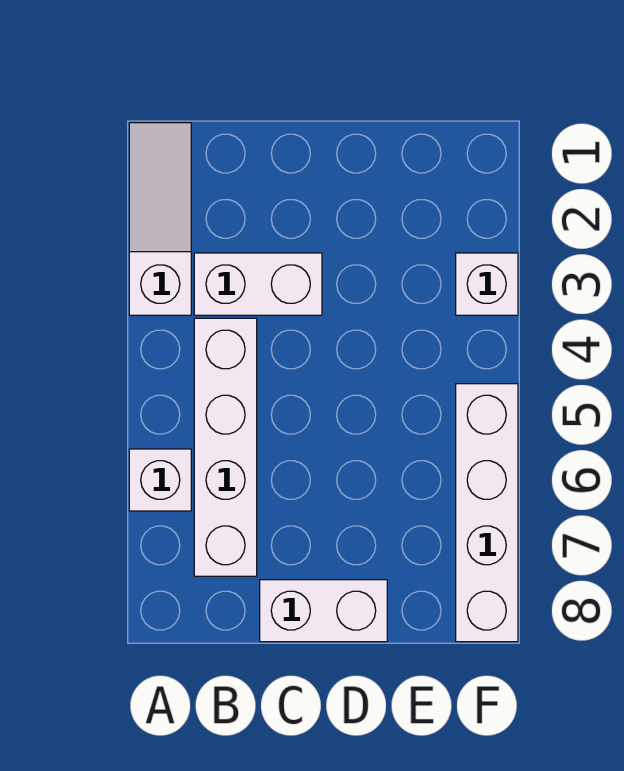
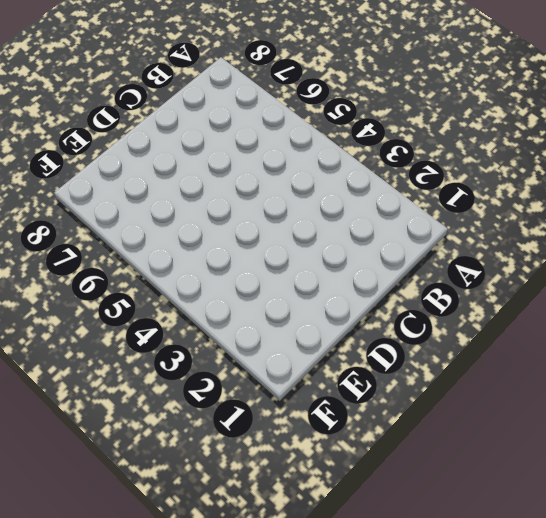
none -> white 1x3 slope [129,123,191,315]
none -> white 1x1 brick [129,449,191,511]

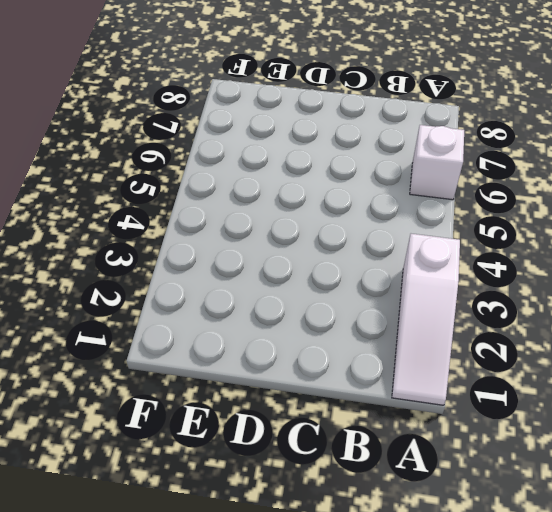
none -> white 1x2 brick [194,253,322,315]
none -> white 1x4 brick [194,318,257,576]

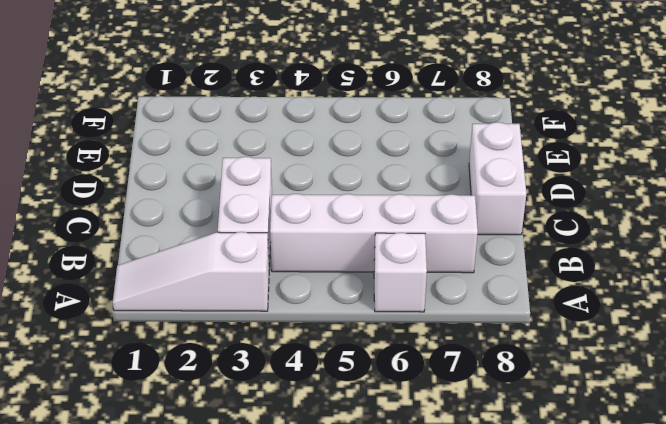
none -> white 1x1 brick [456,253,518,315]
none -> white 1x4 brick [456,384,518,642]

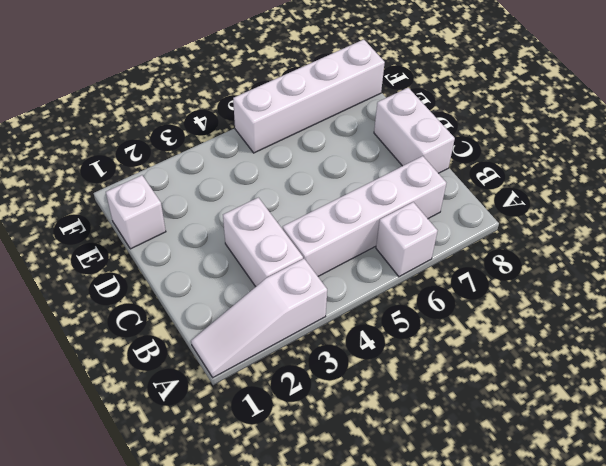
white 1x1 brick [106,175,166,249] -> white 1x1 brick moved to [456,253,518,315]

